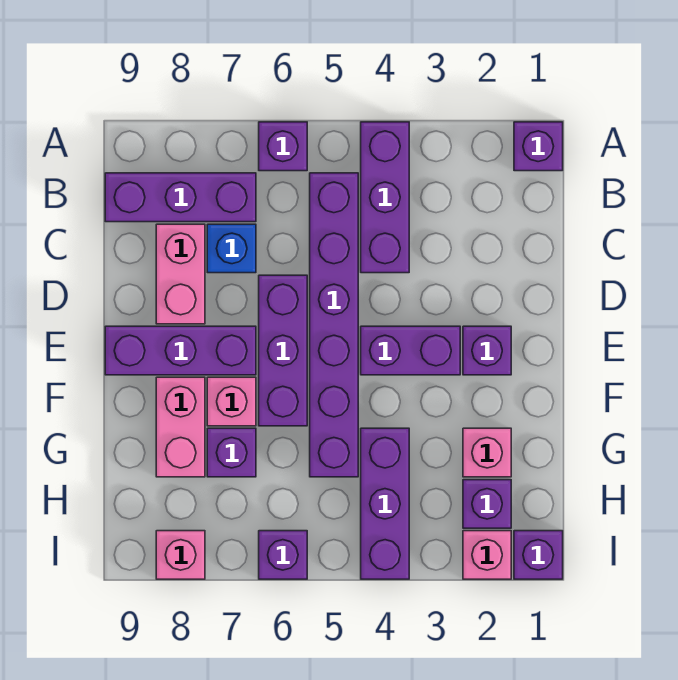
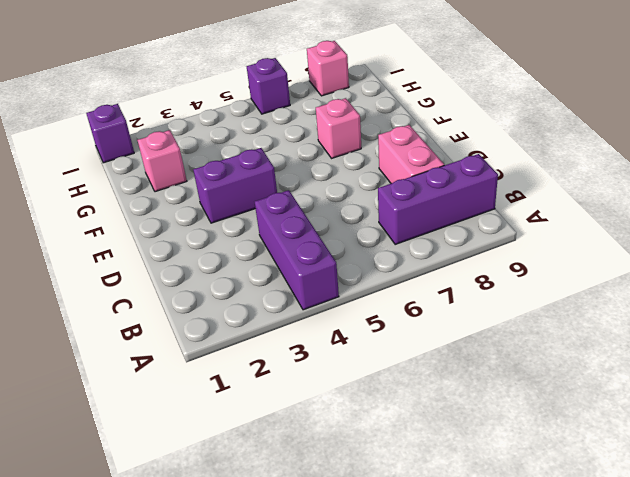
none -> purple 1x1 brick [514,122,563,171]
none -> purple 1x1 brick [259,122,307,171]
none -> purple 1x6 brick [310,173,358,477]

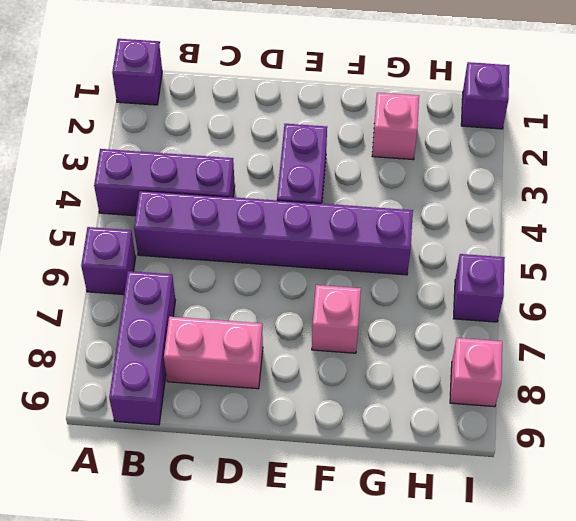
none -> blue 1x1 brick [207,224,256,273]
none -> purple 1x3 brick [259,275,307,426]
none -> purple 1x1 brick [463,326,511,375]

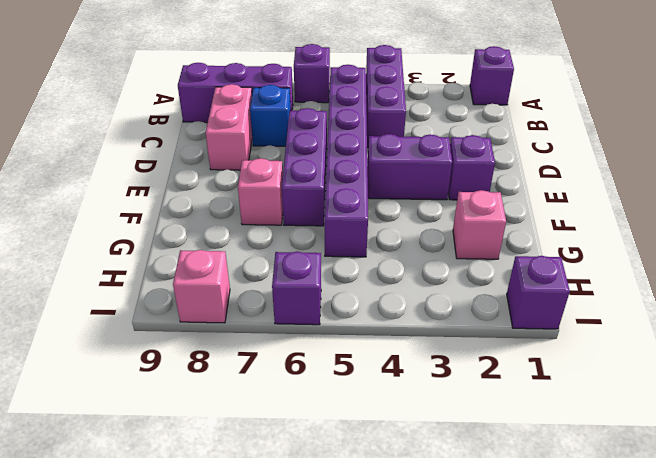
none -> purple 1x3 brick [105,326,256,375]
none -> pink 1x2 brick [156,377,205,477]
none -> purple 1x3 brick [361,428,409,579]

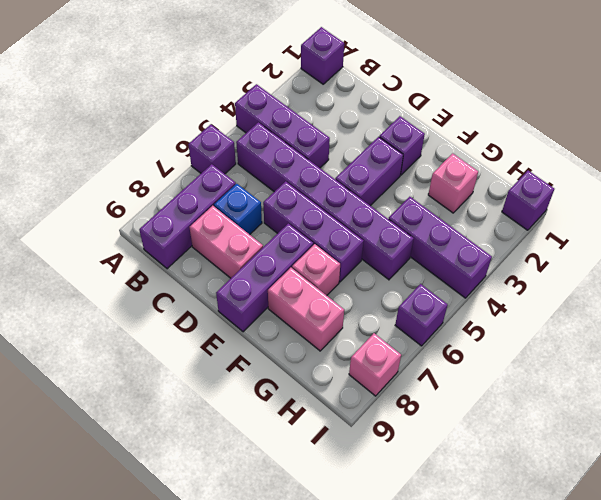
none -> purple 1x1 brick [207,428,256,477]
none -> purple 1x1 brick [463,480,511,528]
none -> pink 1x1 brick [463,531,511,579]

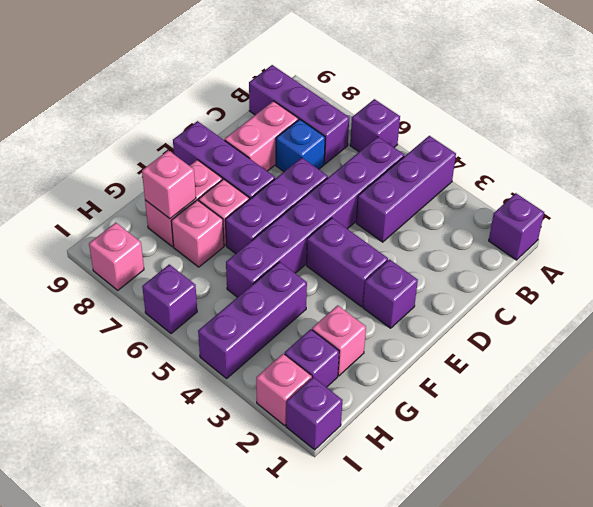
pink 1x1 brick [171,200,224,267] -> purple 1x1 brick [207,428,256,477]
pink 1x1 brick [142,150,196,219] -> none

